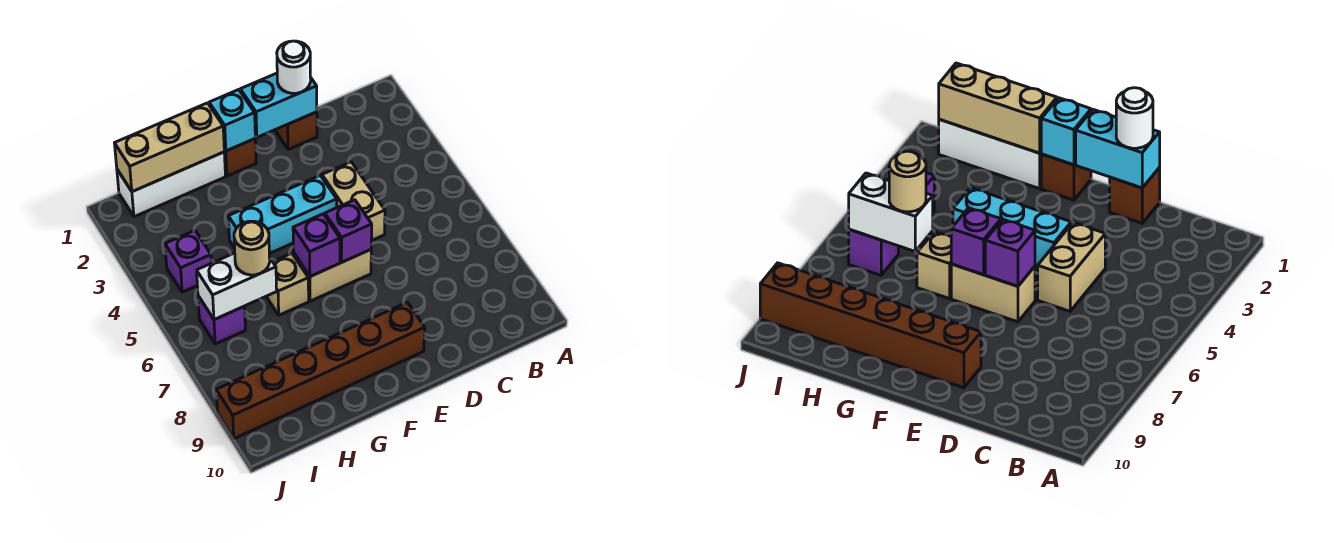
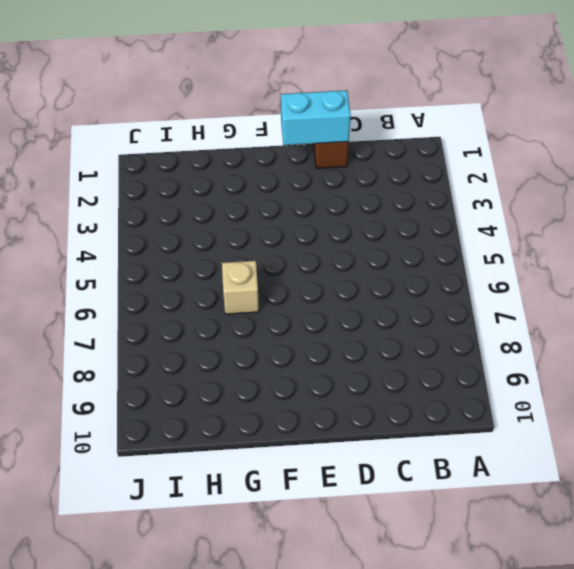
none -> tan 1x2 brick [322,162,385,241]
none -> cyan 1x3 brick [228,175,337,254]
none -> tan 1x2 brick [294,250,371,301]

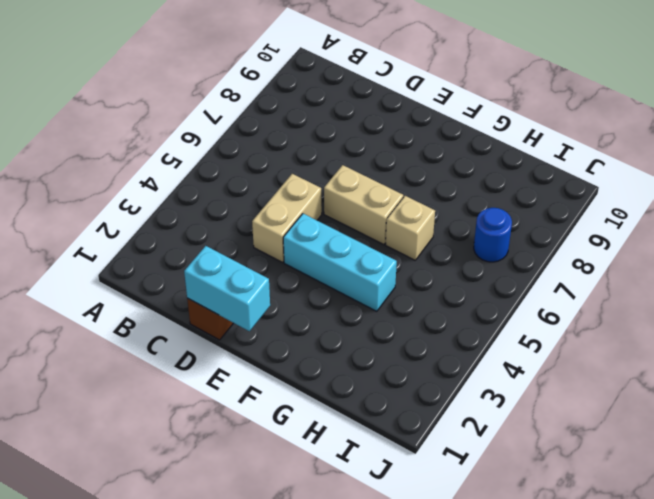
blue 1x1 round brick [474,208,512,262] -> none
none -> brown 1x6 brick [216,302,425,439]
none -> brown 1x1 brick [224,139,256,176]
none -> white 1x3 brick [117,152,226,217]

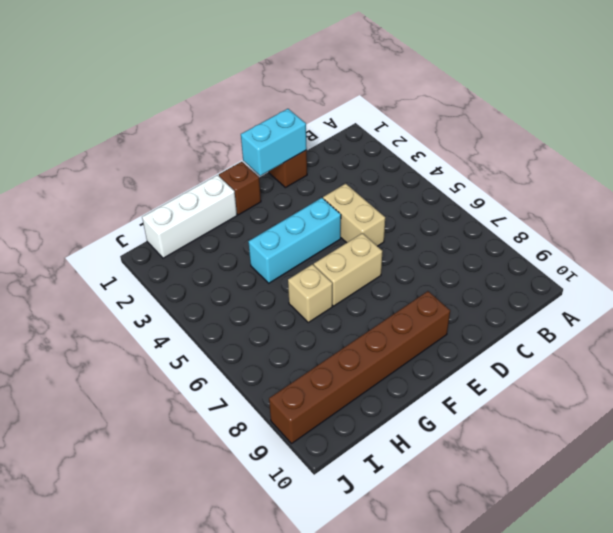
none -> purple 1x1 brick [165,231,211,292]
none -> purple 1x1 brick [198,296,246,344]
none -> purple 1x1 brick [325,200,372,262]

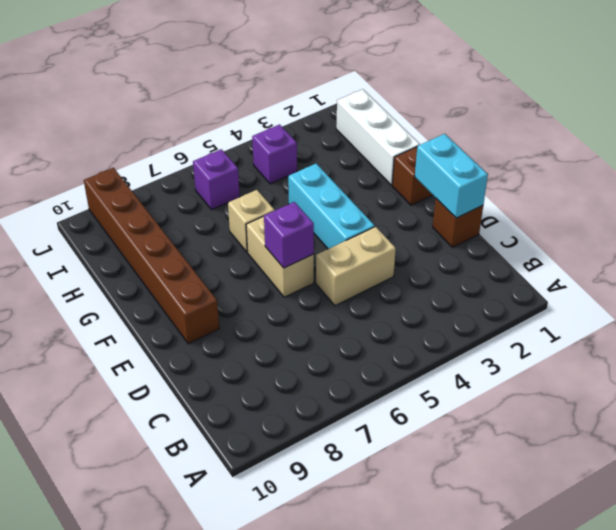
none -> cyan 1x1 brick [209,90,255,151]
none -> purple 1x1 brick [293,214,340,277]
none -> tan 1x3 brick [115,103,224,192]

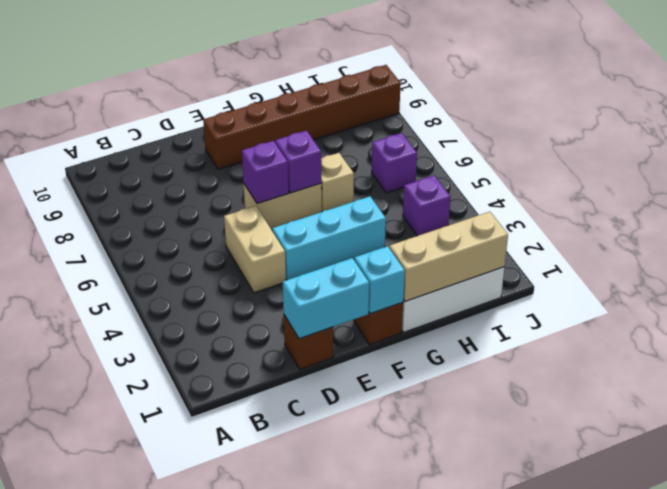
none -> white 1x2 brick [197,253,277,320]
none -> white 1x1 round brick [277,41,311,93]
none -> tan 1x1 round brick [234,221,270,275]

